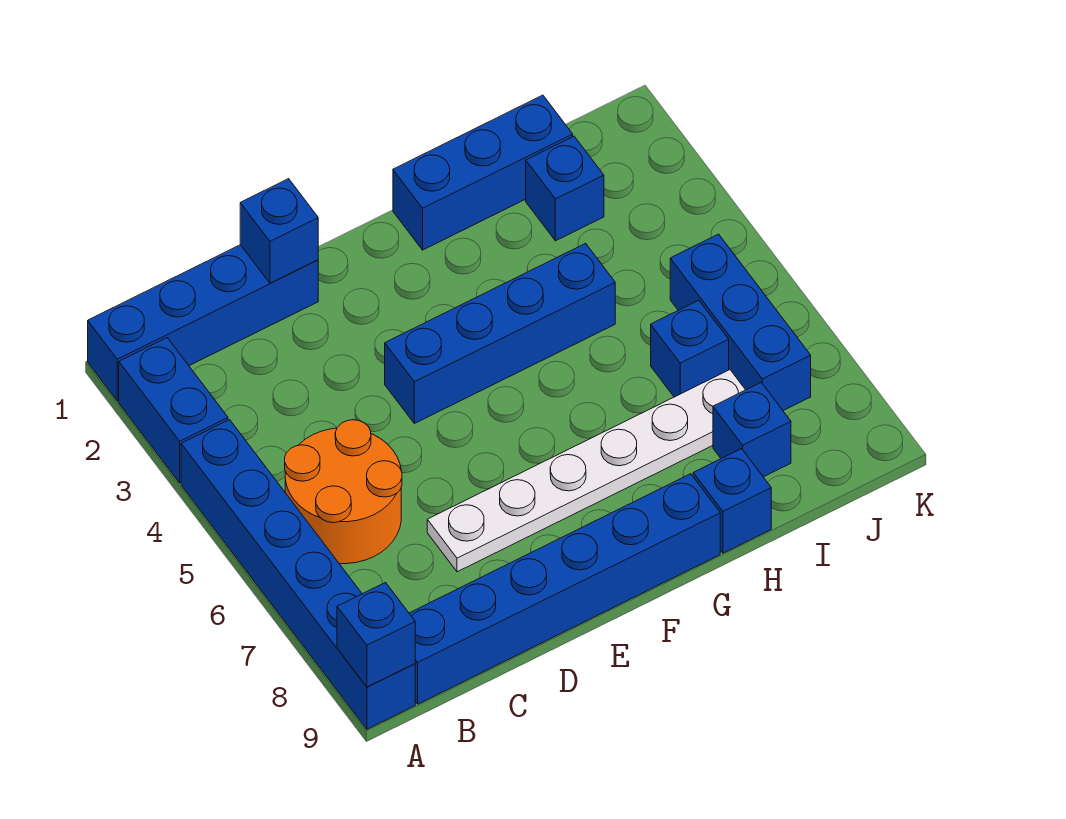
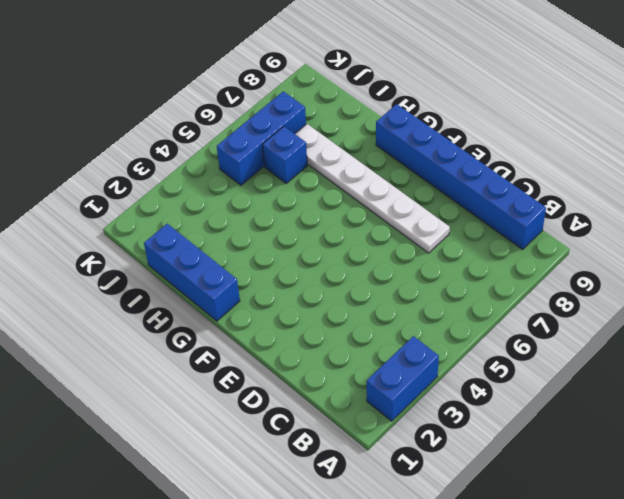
none -> blue 1x4 brick [88,245,318,401]
none -> blue 1x6 brick [181,420,415,729]
none -> orange 2x2 round brick [285,420,402,564]

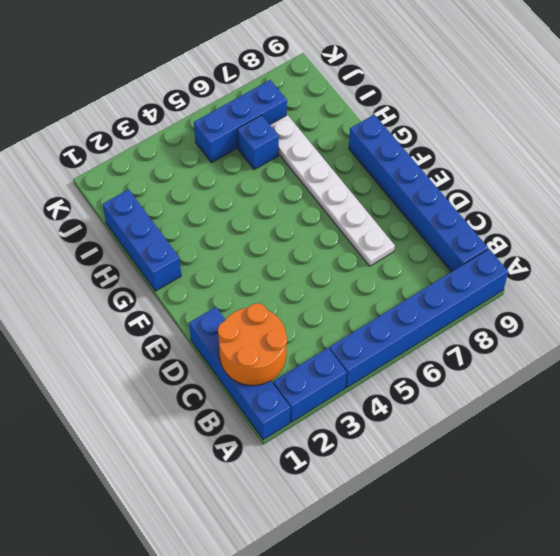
orange 2x2 round brick [218,303,287,385] -> orange 2x2 round brick moved to [285,420,402,564]
none -> blue 1x4 brick [385,243,615,423]
none -> blue 1x1 brick [693,449,771,553]
none -> blue 1x1 brick [526,136,604,241]

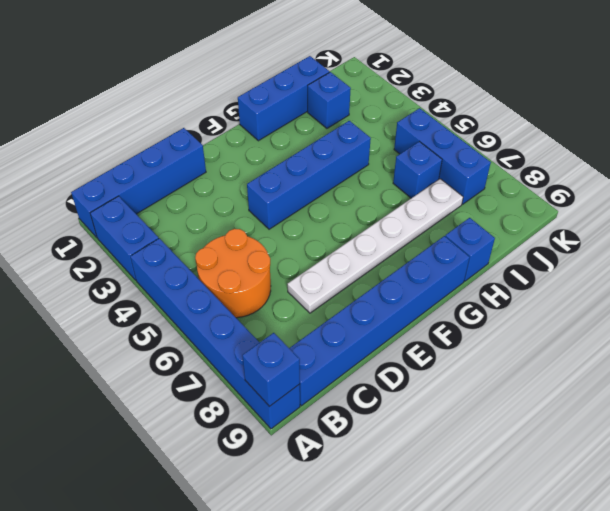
none -> blue 1x1 brick [713,383,791,477]
none -> blue 1x1 brick [240,179,318,283]

